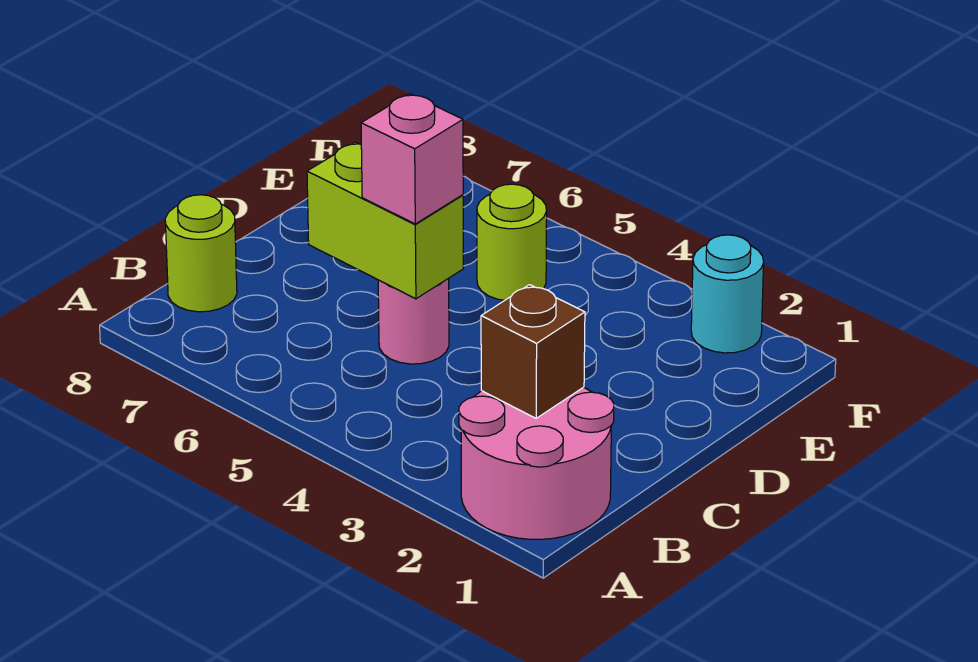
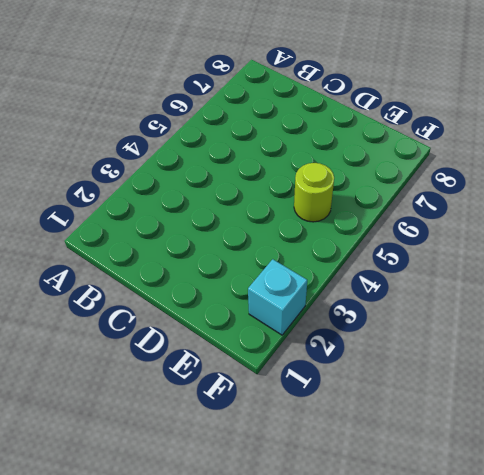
cyan 1x1 brick [248,259,307,335] -> cyan 1x1 round brick [691,235,764,353]
none -> pink 2x2 round brick [459,387,614,539]
none -> lime 1x1 round brick [165,195,237,312]

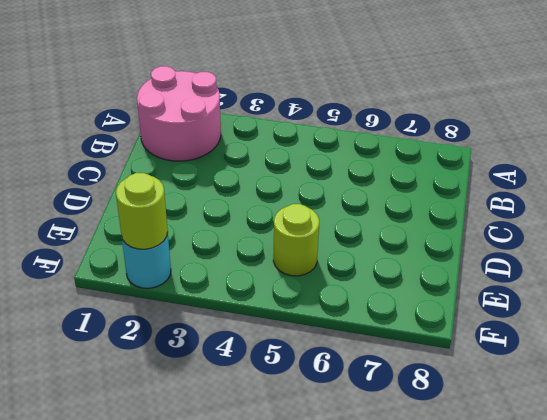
lime 1x1 round brick [116,173,168,249] -> lime 1x1 round brick moved to [165,195,237,312]
none -> pink 1x1 round brick [378,278,449,364]
none -> brown 1x1 brick [481,285,585,418]

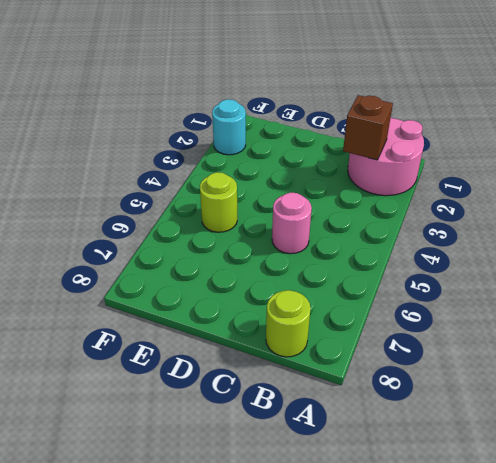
none -> lime 1x2 brick [307,142,463,299]
none -> pink 1x1 brick [361,94,463,224]

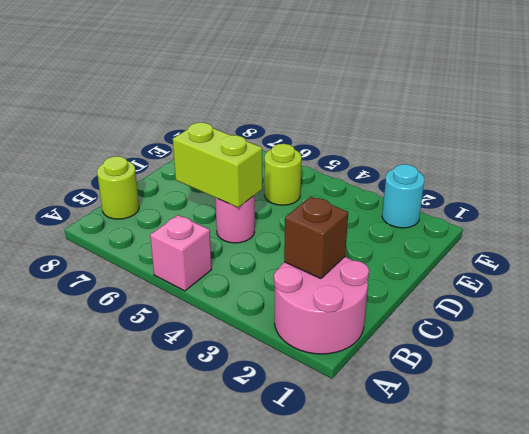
pink 1x1 brick [150,215,212,291] -> pink 1x1 brick moved to [361,94,463,224]

